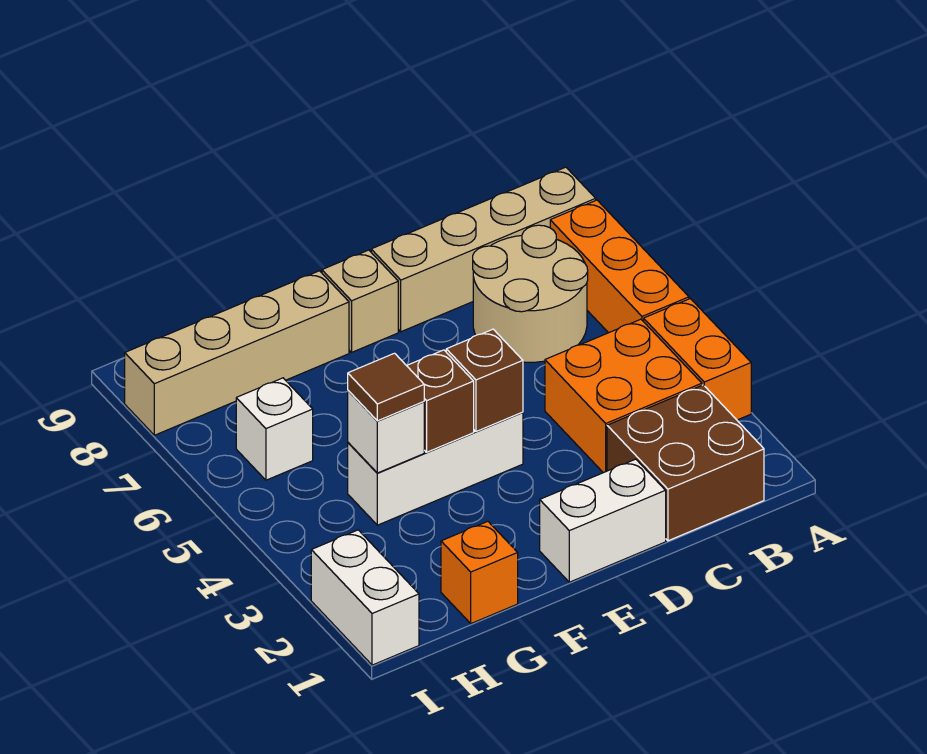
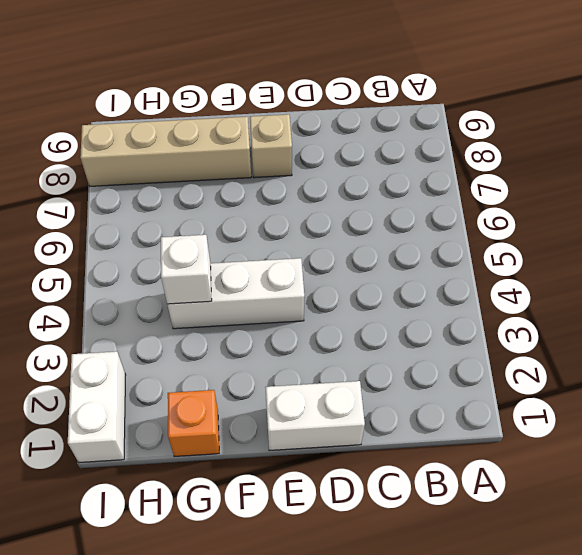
none -> orange 1x2 brick [644,299,751,420]
none -> orange 1x3 brick [550,200,689,333]
none -> tan 1x4 brick [371,167,596,332]

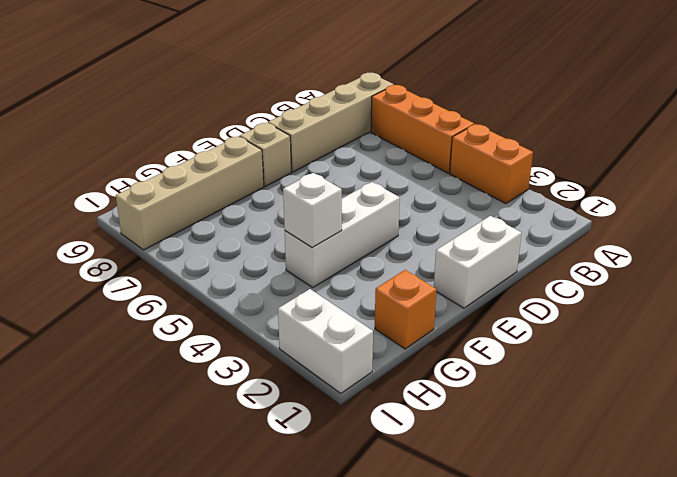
none -> brown 2x2 brick [607,385,764,541]
none -> orange 2x2 brick [545,319,702,473]
none -> tan 2x2 round brick [473,225,588,362]

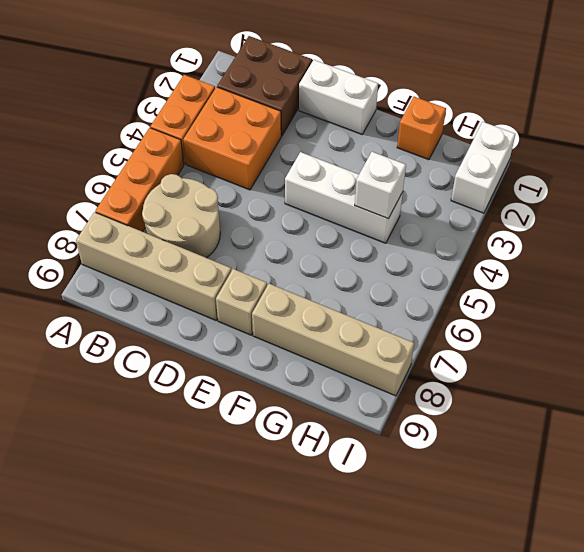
none -> white 1x1 brick [236,378,313,480]
none -> brown 1x1 brick [446,329,523,432]
none -> brown 1x1 brick [407,350,474,452]

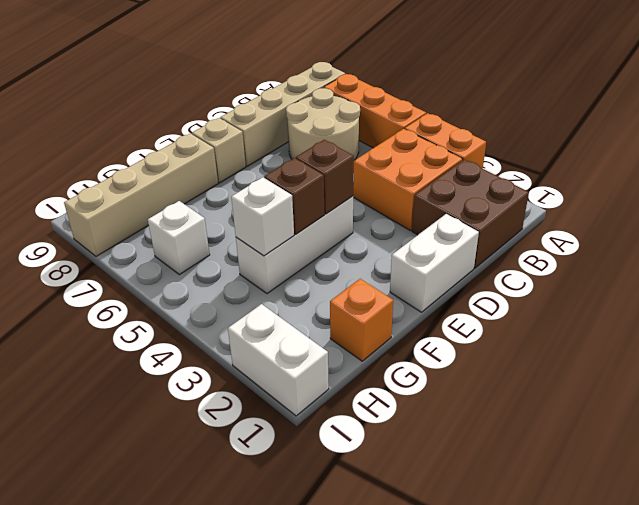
none -> brown 1x1 tile [348,353,424,421]

